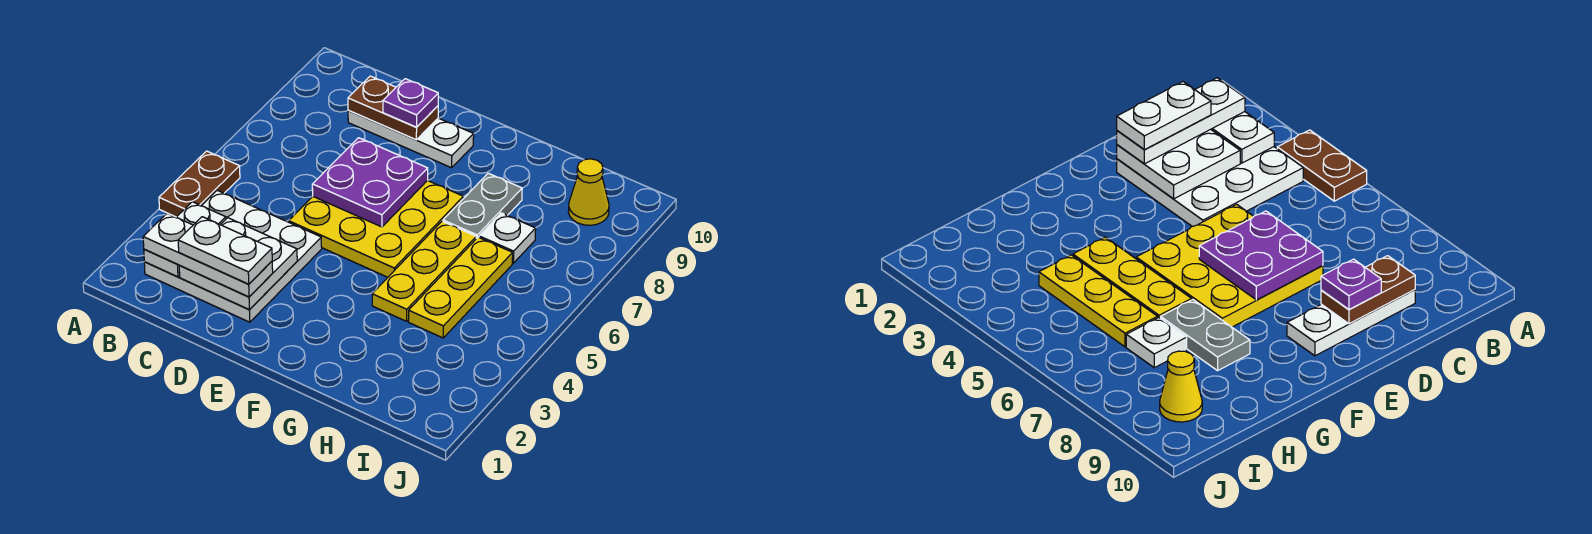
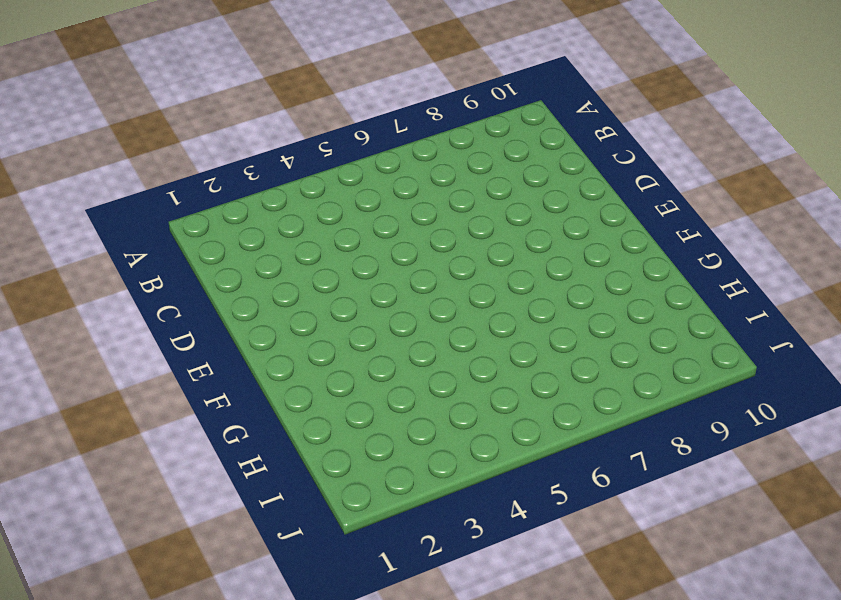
none -> brown 1x2 plate [159,151,240,217]
none -> white 3x3 plate [144,190,322,322]
none -> white 1x3 plate [348,110,474,168]

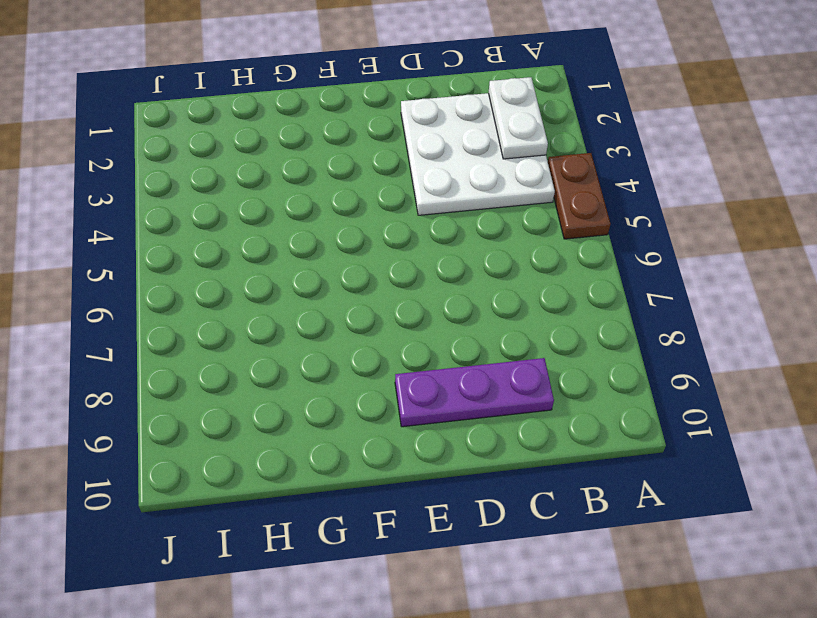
purple 1x3 plate [395,358,554,427] -> white 1x3 plate [348,110,474,168]
none -> yellow 3x3 plate [289,180,463,277]
none -> yellow 1x3 plate [372,221,476,321]
none -> grey 1x2 plate [443,173,522,239]

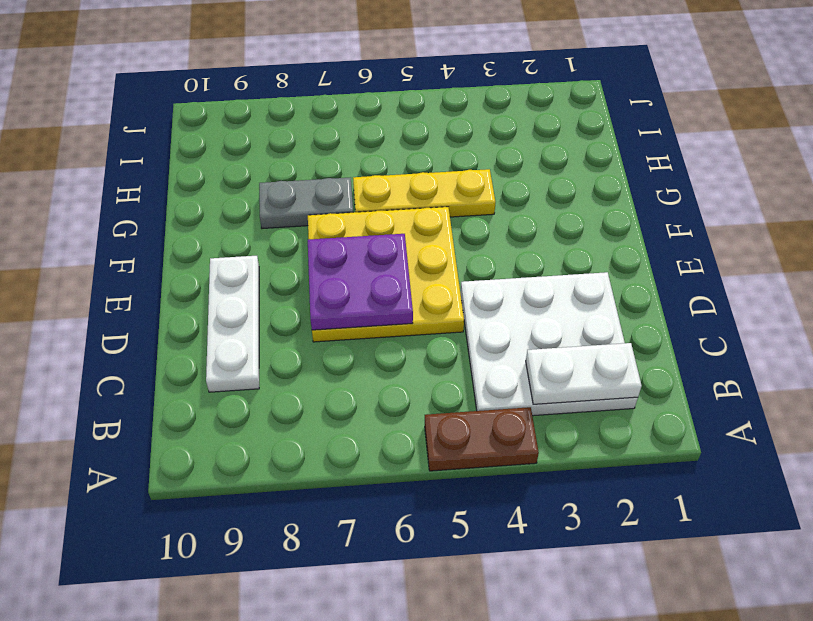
none -> yellow 1x3 plate [409,237,513,338]
none -> white 1x1 plate [479,213,536,263]
none -> yellow 1x1 cone [568,159,609,225]

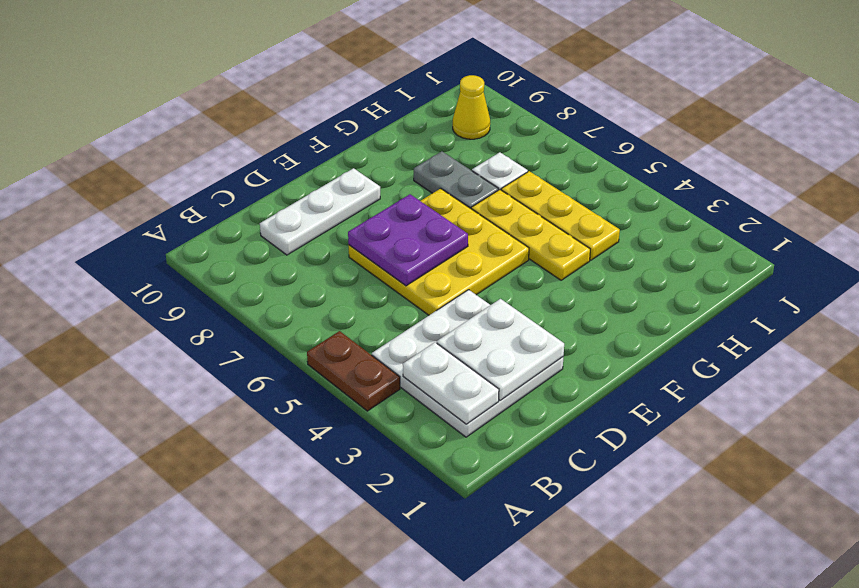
none -> brown 1x2 plate [348,76,438,140]
none -> white 1x3 plate [143,213,273,297]
none -> purple 1x1 plate [383,79,438,127]

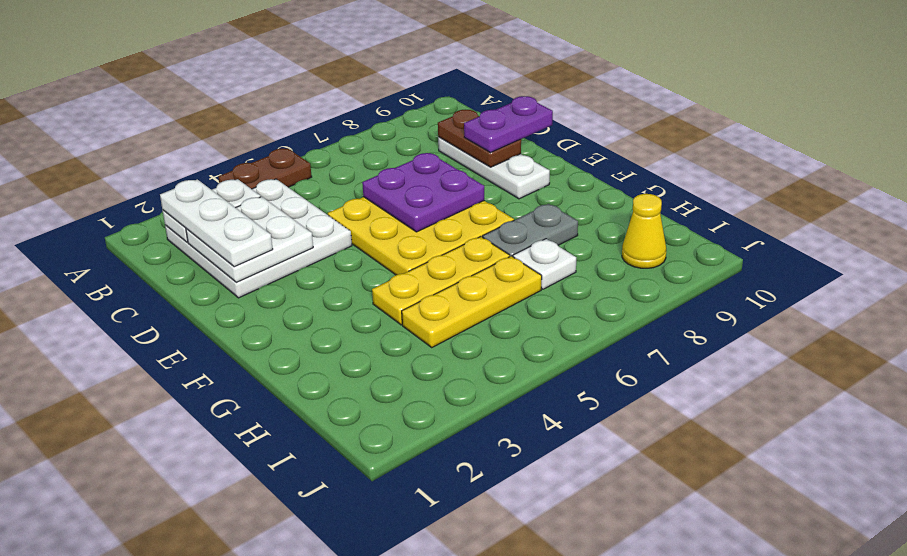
purple 1x2 plate [464,96,553,152] -> purple 1x1 plate [383,79,438,127]
none -> white 1x2 plate [178,217,272,284]

